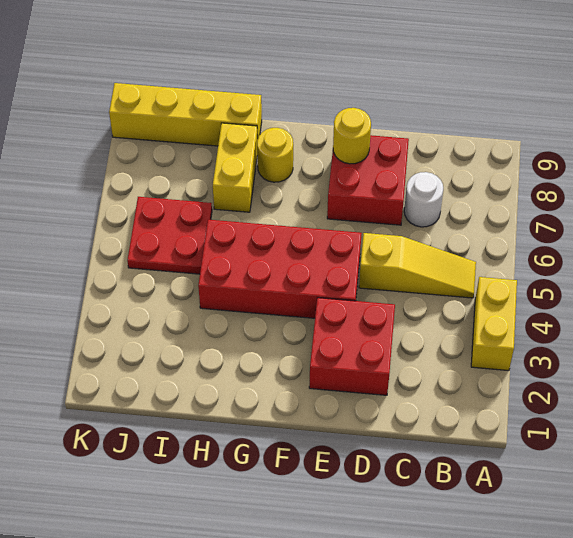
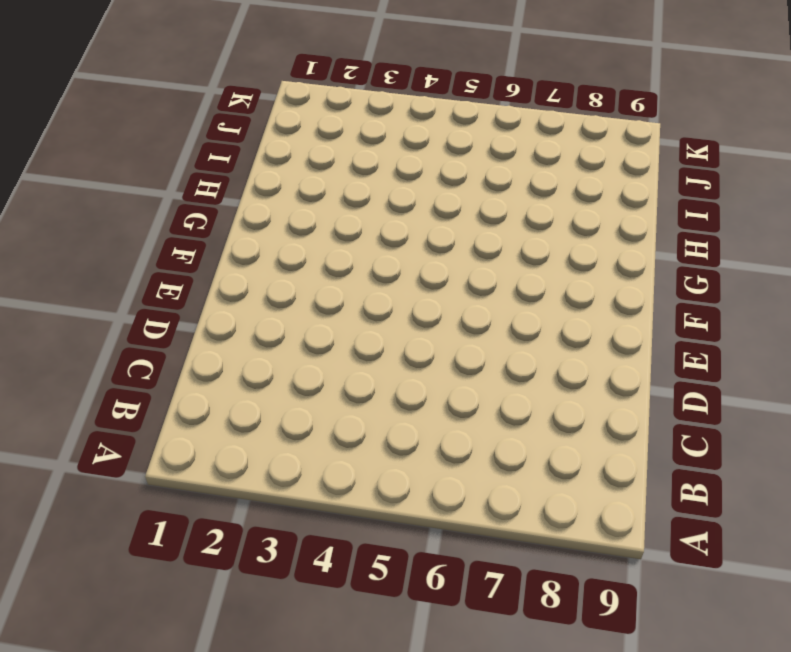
none -> yellow 1x2 brick [471,277,517,371]
none -> yellow 1x3 slope [359,233,476,298]

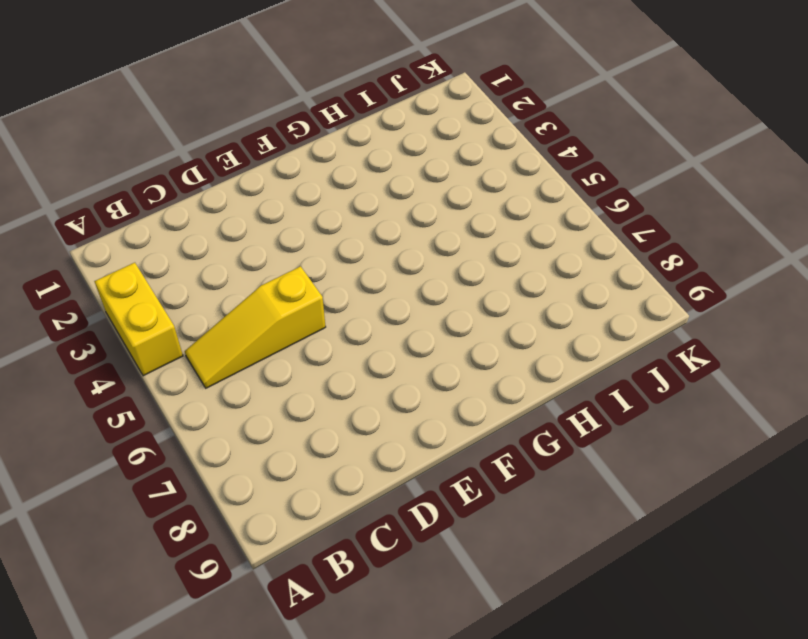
none -> white 1x1 round brick [404,172,443,227]
none -> red 2x2 brick [309,298,395,395]

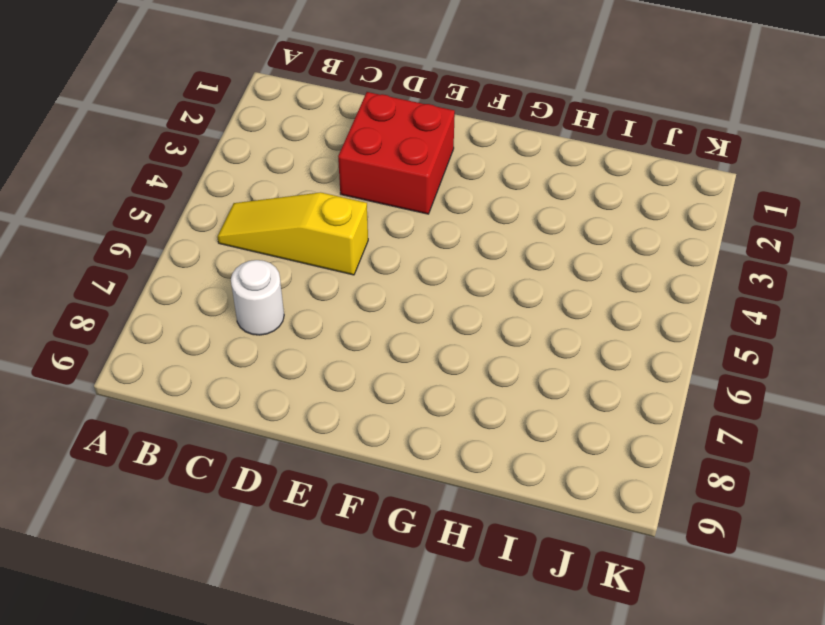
none -> yellow 1x2 brick [471,277,517,371]
none -> red 2x2 brick [327,135,409,225]

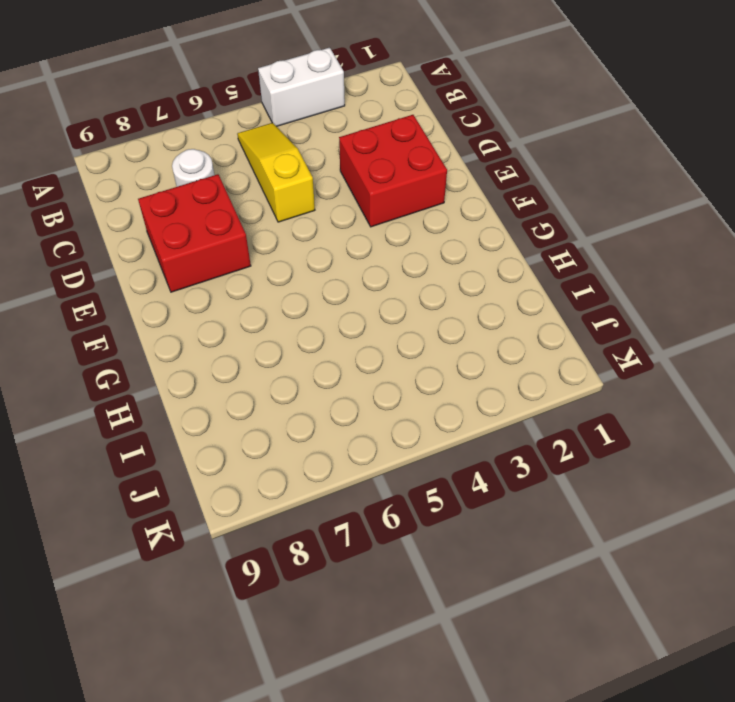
white 1x2 brick [258,48,345,126] -> yellow 1x2 brick [471,277,517,371]
none -> red 2x4 brick [198,220,362,318]
none -> yellow 1x1 round brick [257,128,293,182]

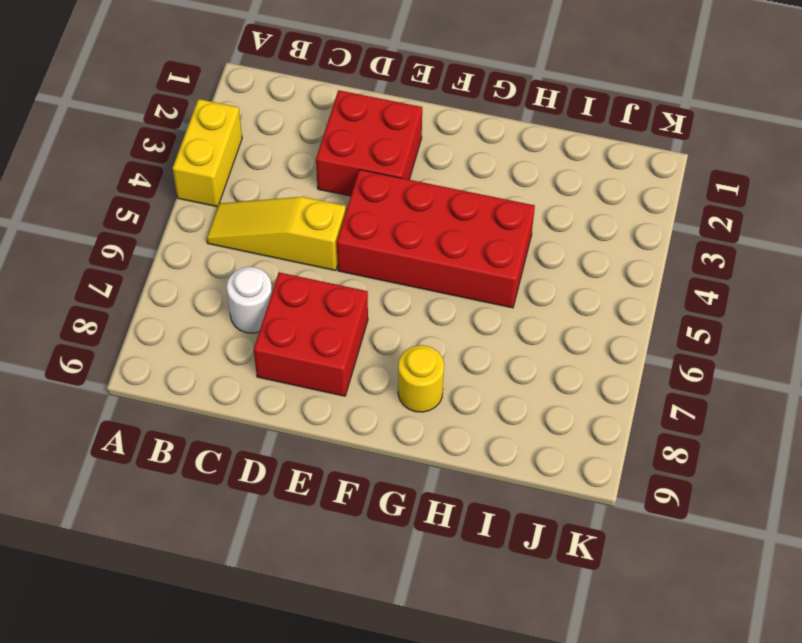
none -> yellow 1x2 brick [213,123,258,212]
none -> yellow 1x4 brick [109,83,262,146]

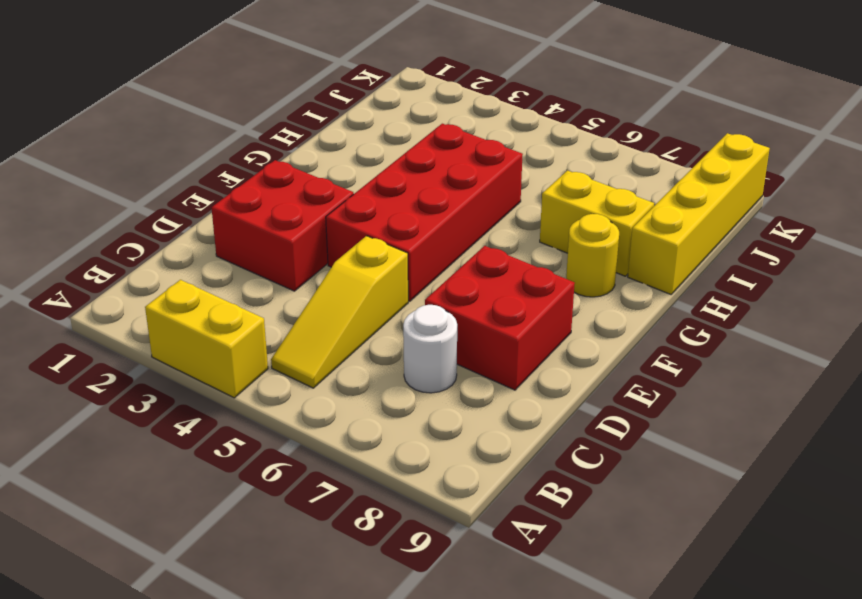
none -> red 2x2 plate [127,197,212,274]
none -> yellow 1x1 round brick [333,108,371,164]

